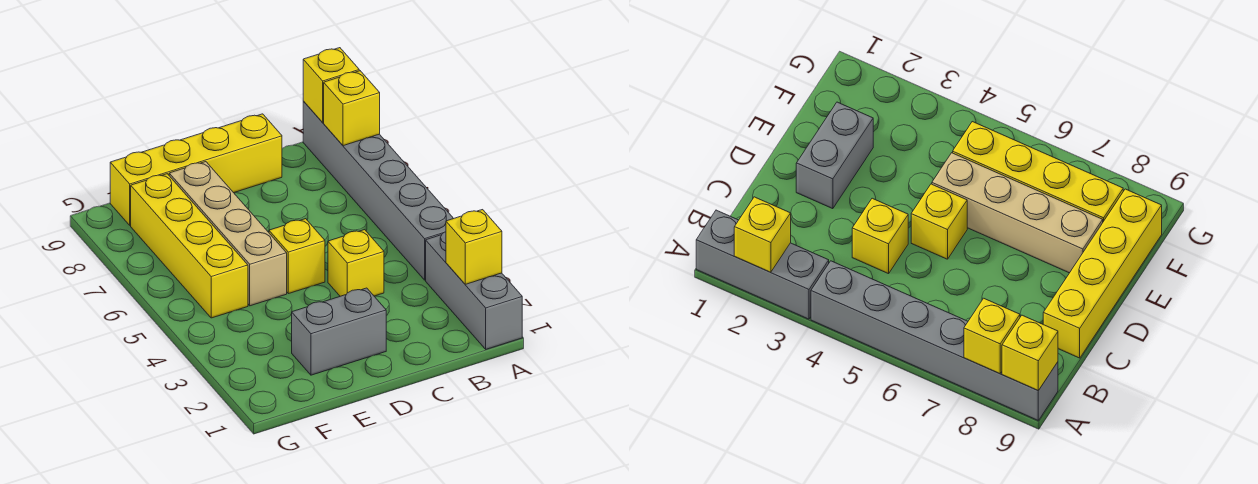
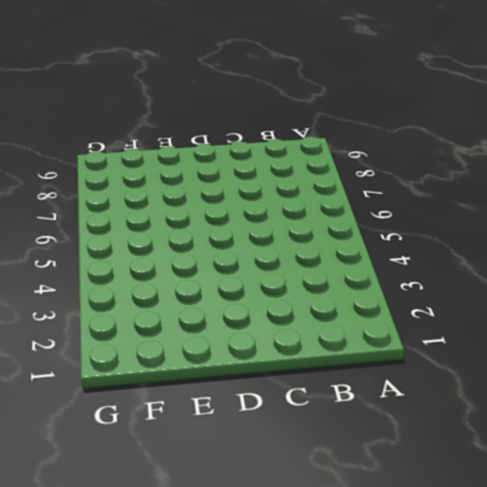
none -> grey 1x3 brick [426,232,522,349]
none -> grey 1x6 brick [303,101,454,280]

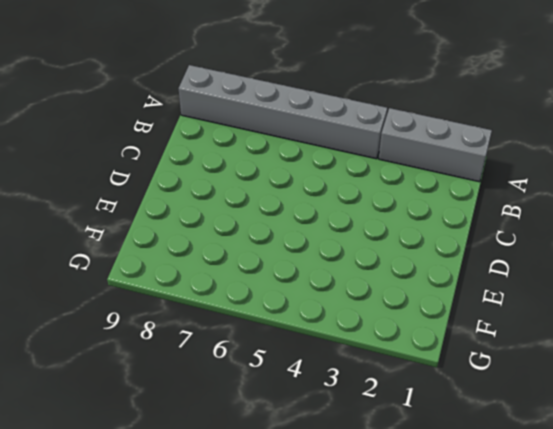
none -> yellow 1x1 brick [328,230,384,296]
none -> yellow 1x4 brick [110,114,282,225]

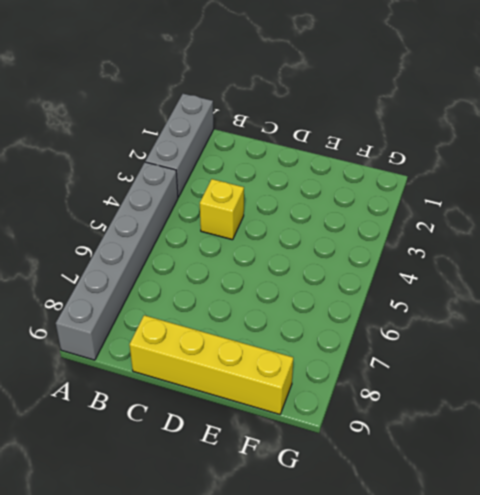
none -> grey 1x2 brick [292,288,386,375]
none -> yellow 1x1 brick [269,219,325,294]

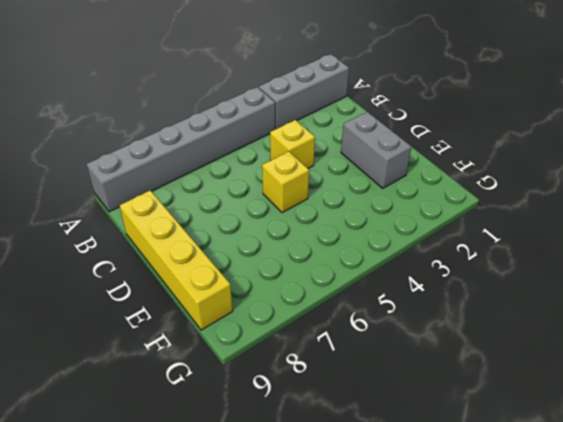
none -> tan 1x4 brick [169,162,287,306]
none -> yellow 1x4 brick [131,174,248,318]

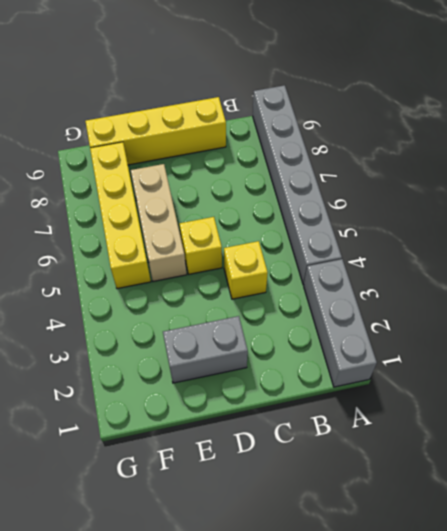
tan 1x3 brick [131,164,187,281] -> tan 1x4 brick [169,162,287,306]
none -> yellow 1x1 brick [446,210,502,284]
none -> yellow 1x1 brick [324,71,380,146]

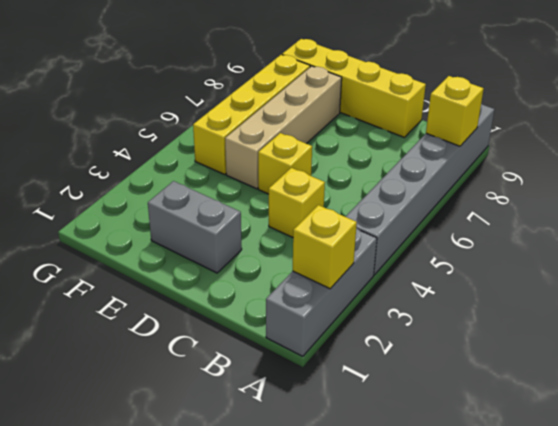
none -> yellow 1x1 brick [303,48,359,122]

